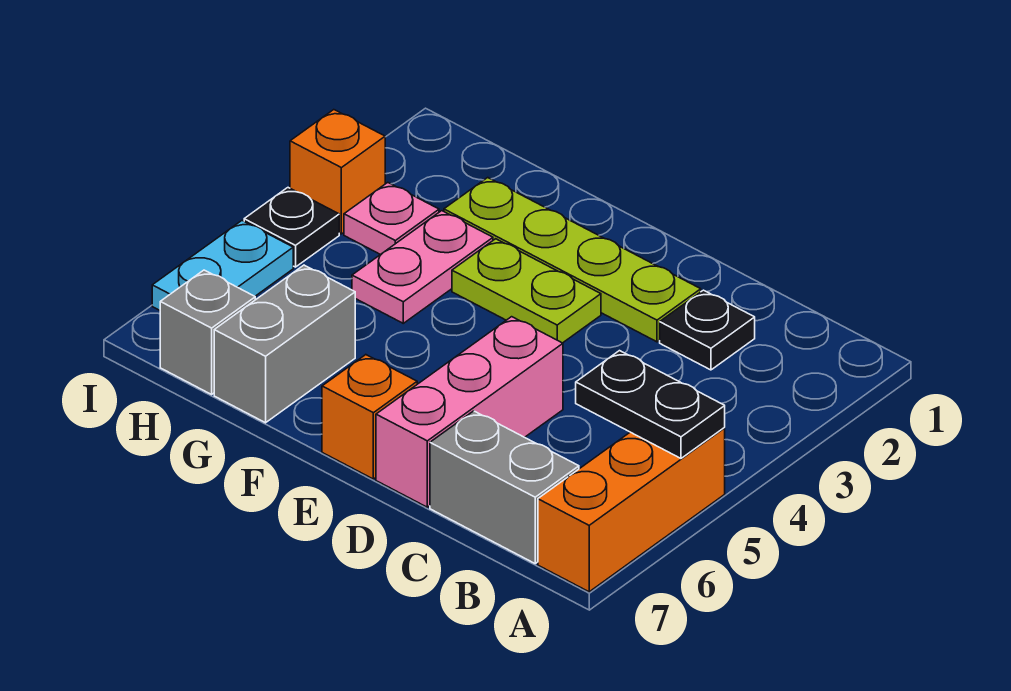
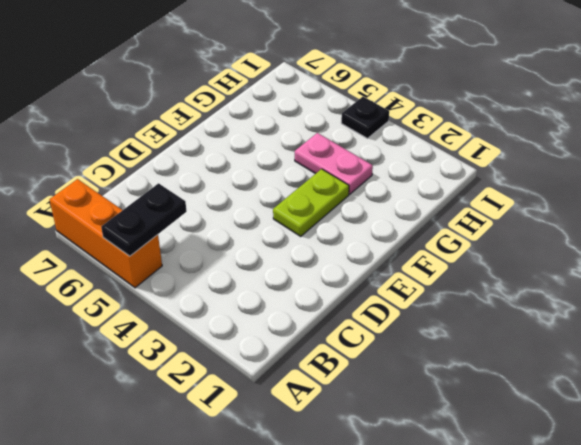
none -> grey 1x2 brick [430,411,579,563]
none -> black 1x1 plate [660,290,755,370]
none -> lime 1x4 plate [444,178,701,342]

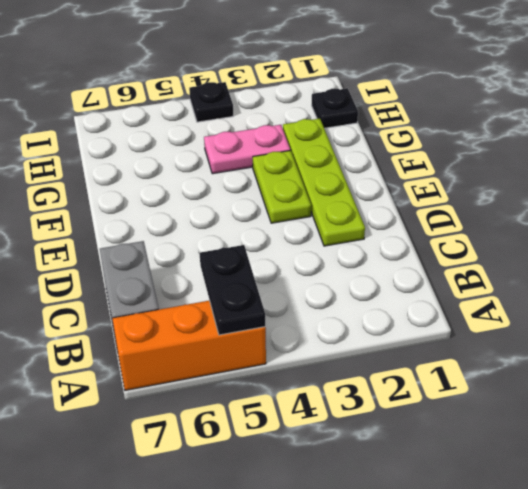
black 1x1 plate [312,88,358,128] -> black 1x1 plate moved to [660,290,755,370]
none -> pink 1x3 brick [376,317,563,507]
none -> orange 1x1 brick [322,355,417,479]
none -> grey 1x2 brick [214,265,355,423]

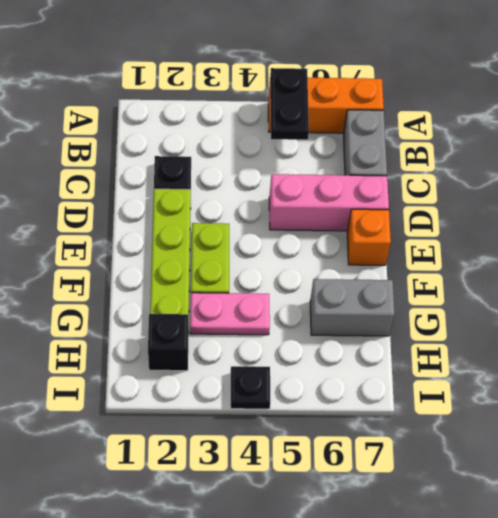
black 1x1 brick [148,314,188,371] -> none
none -> pink 1x1 plate [344,183,439,255]
none -> grey 1x1 brick [160,270,255,394]
none -> orange 1x1 brick [290,110,385,234]

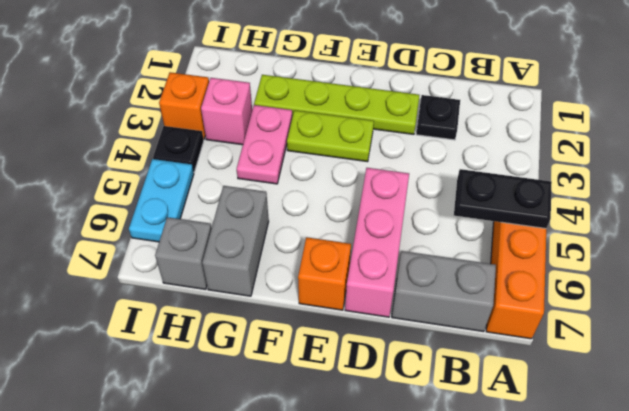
pink 1x1 brick [201,78,252,145] -> pink 1x1 plate [344,183,439,255]

